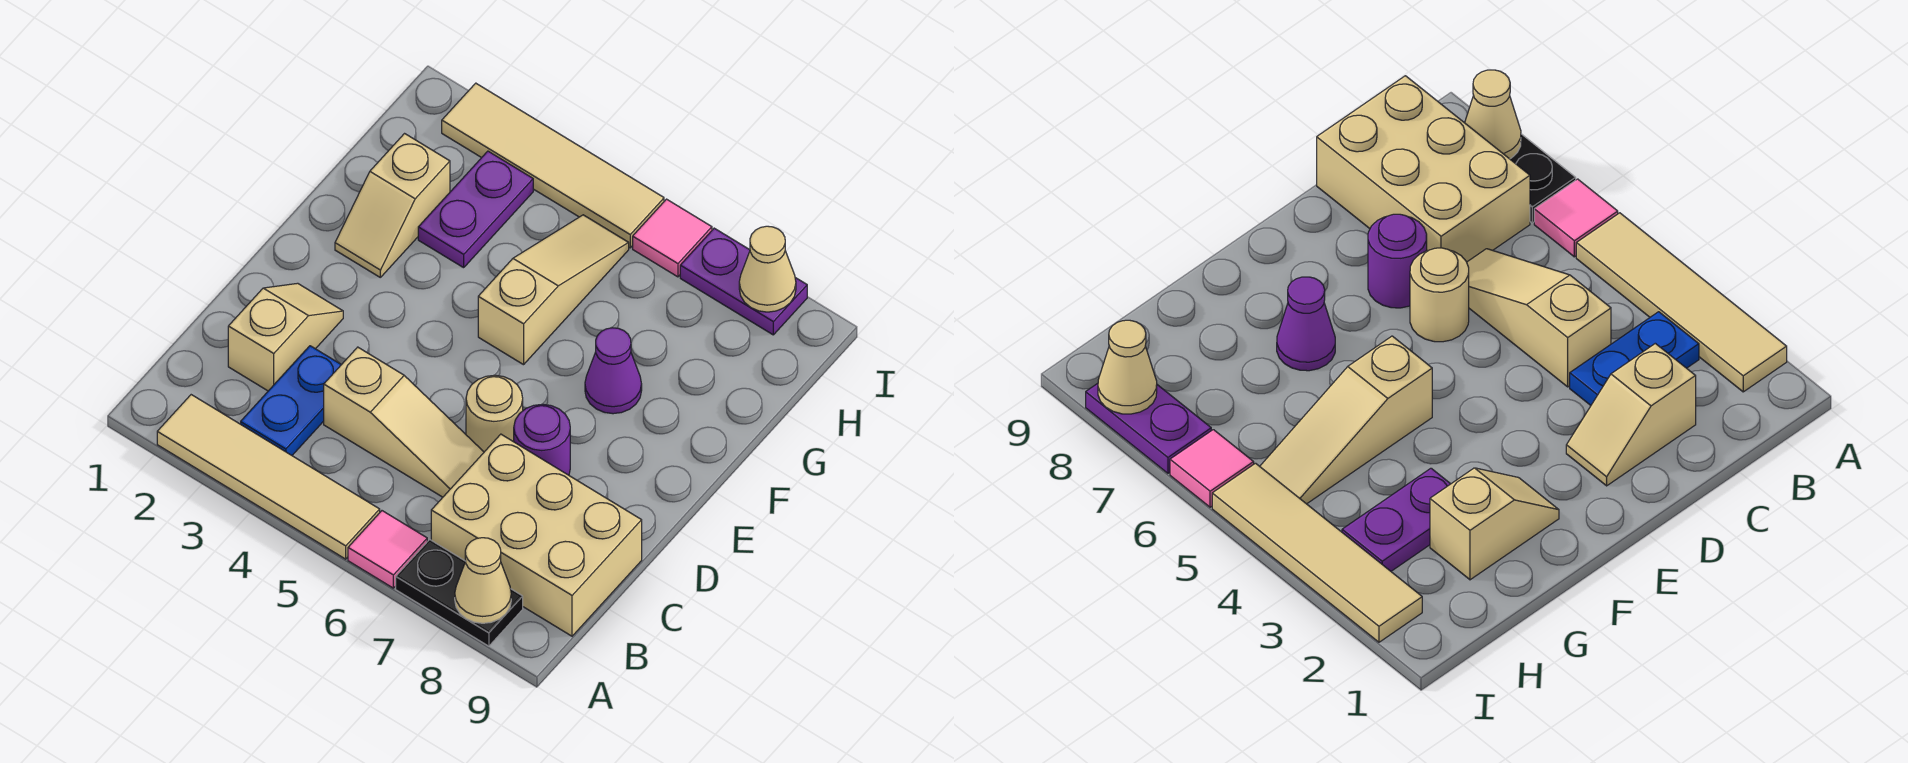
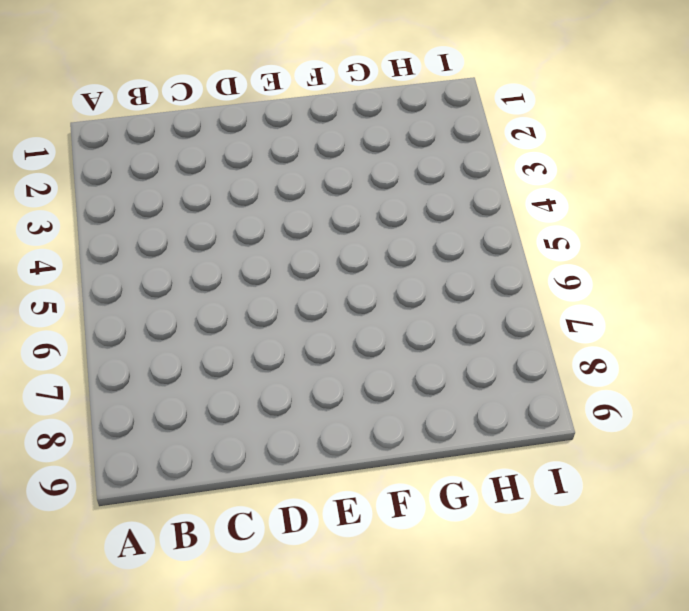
none -> tan 1x4 tile [157,395,380,559]
none -> pink 1x1 tile [348,511,427,588]
none -> black 1x2 plate [396,540,523,646]

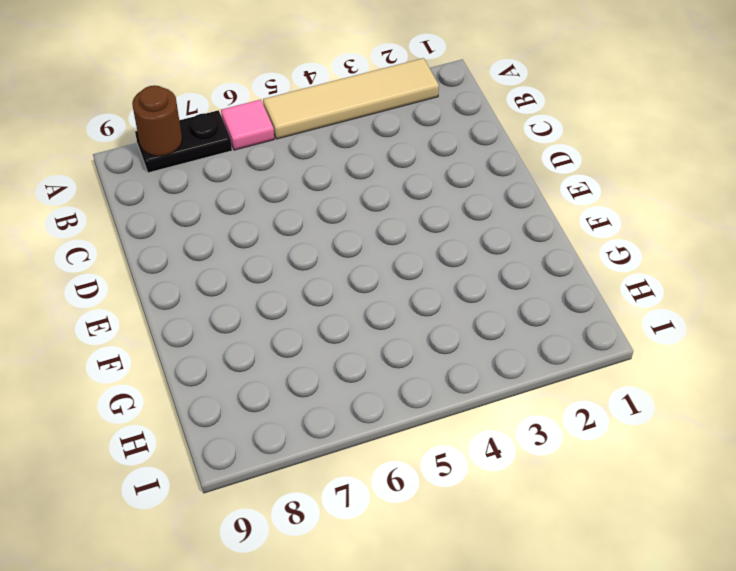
brown 1x1 round brick [132,85,182,156] -> tan 1x1 cone [455,538,511,623]
none -> blue 1x2 plate [241,346,341,455]
none -> tan 2x3 brick [431,434,642,636]
none -> tan 1x2 slope [228,283,343,391]

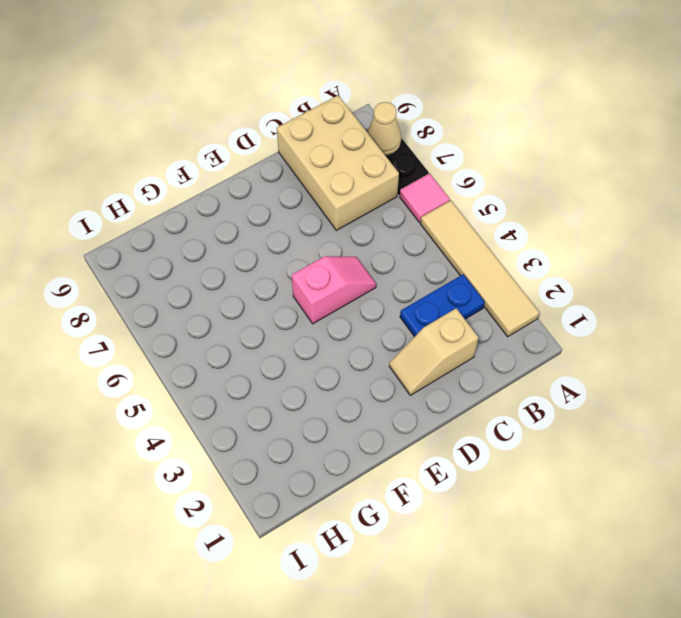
pink 1x2 slope [292,256,376,324] -> none
none -> tan 1x3 slope [324,347,484,497]
none -> tan 1x1 round brick [466,375,523,452]
none -> purple 1x1 round brick [514,404,570,475]

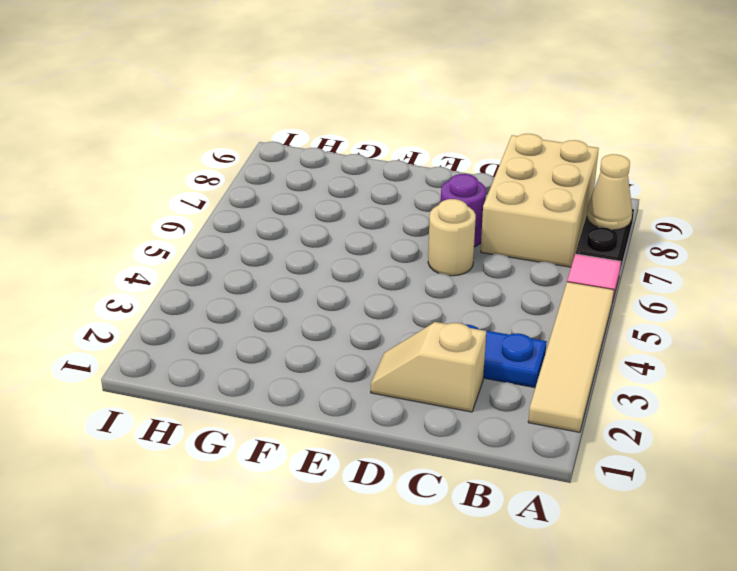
none -> tan 1x3 slope [324,347,484,497]
none -> tan 1x2 slope [335,134,450,277]
none -> tan 1x3 slope [478,215,629,365]

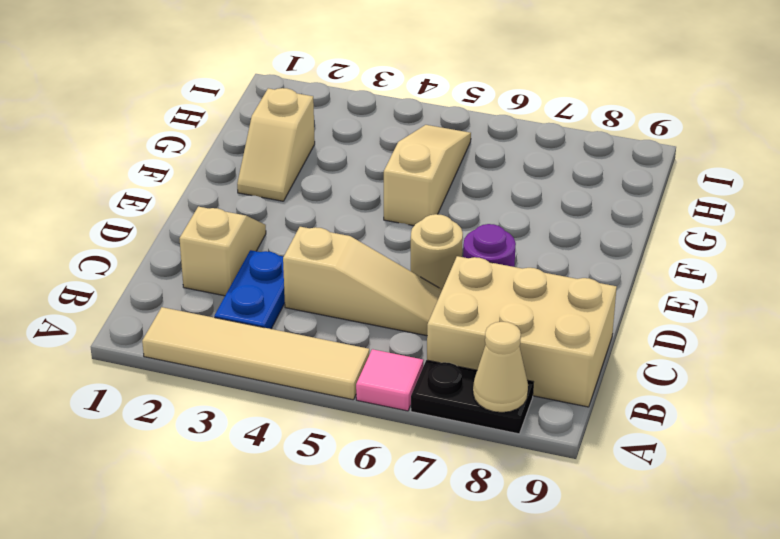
none -> purple 1x1 cone [585,328,642,414]
none -> purple 1x2 plate [418,151,533,268]
none -> tan 1x4 tile [442,83,664,248]

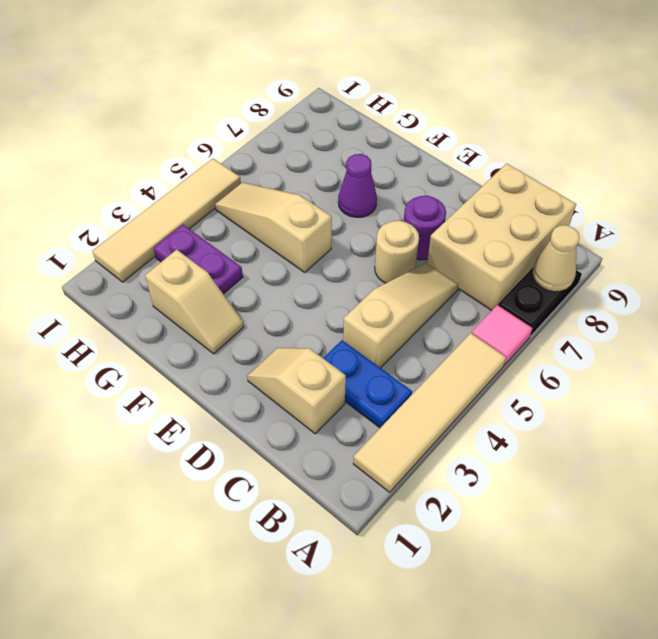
none -> pink 1x1 tile [633,199,712,277]
none -> purple 1x2 plate [680,228,807,335]
none -> tan 1x1 cone [739,226,796,312]

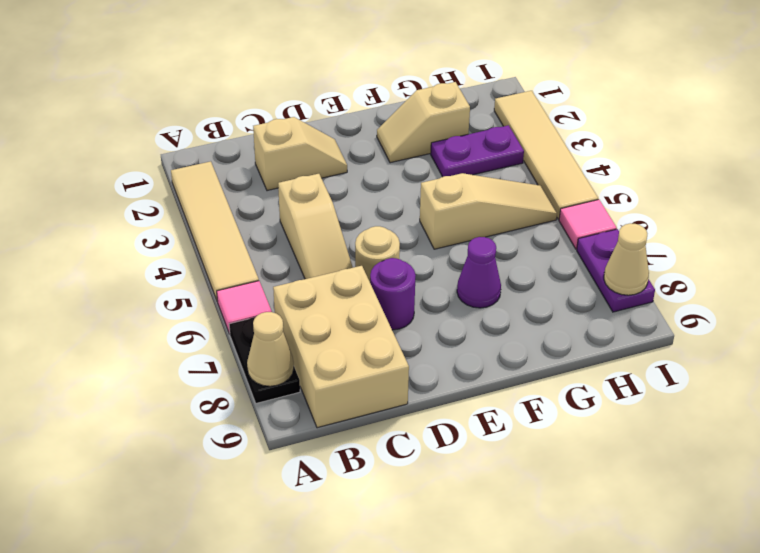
none -> blue 1x2 plate [241,346,341,455]

